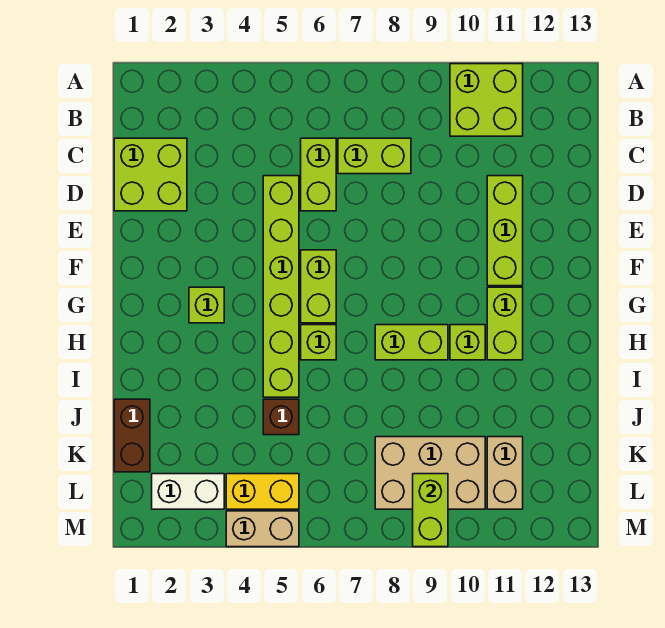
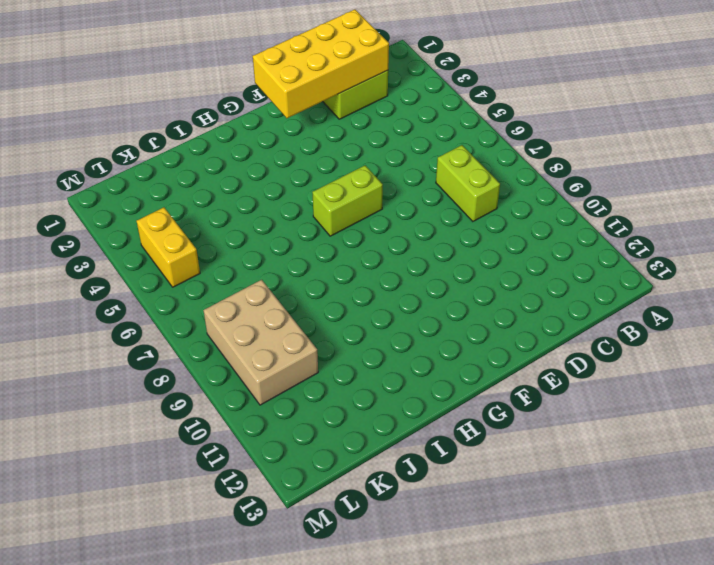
yellow 2x4 brick [253,9,389,118] -> none
none -> lime 2x2 brick [450,64,523,136]
none -> lime 1x2 brick [301,138,336,211]
none -> lime 1x6 brick [263,176,299,397]

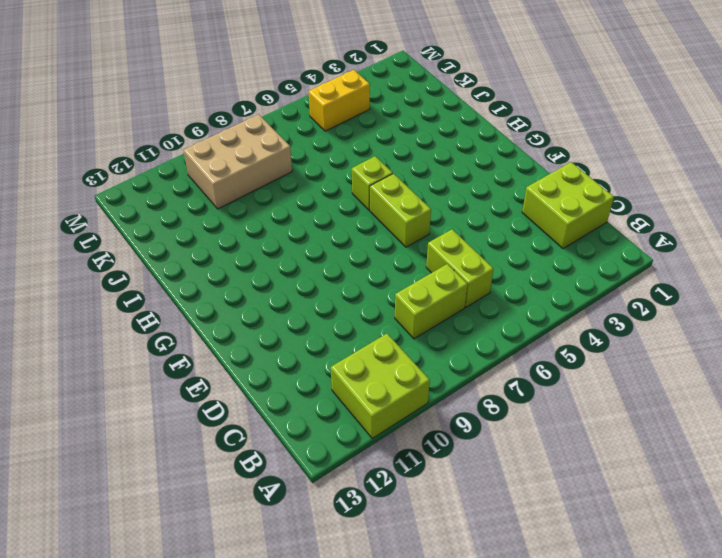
none -> lime 1x6 brick [263,176,299,397]
none -> lime 1x3 brick [487,176,523,286]
none -> lime 1x1 brick [189,287,224,323]

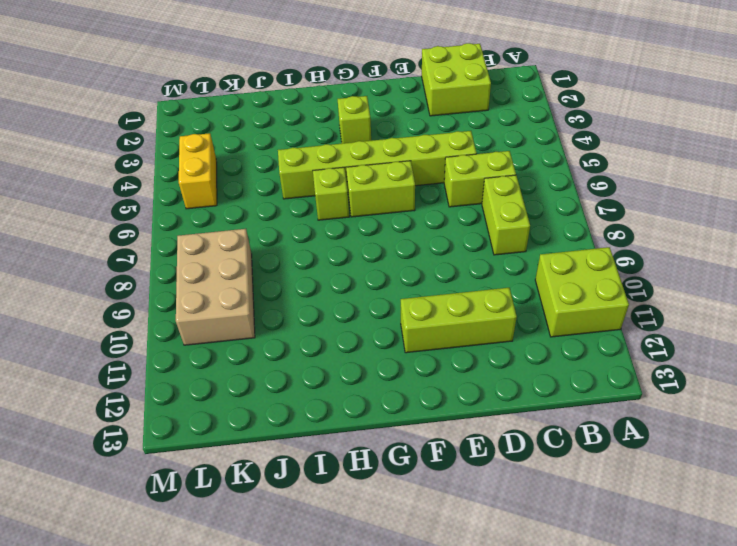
none -> lime 1x2 brick [487,287,523,360]
none -> lime 1x2 brick [375,325,448,360]
none -> lime 1x1 brick [450,325,485,360]

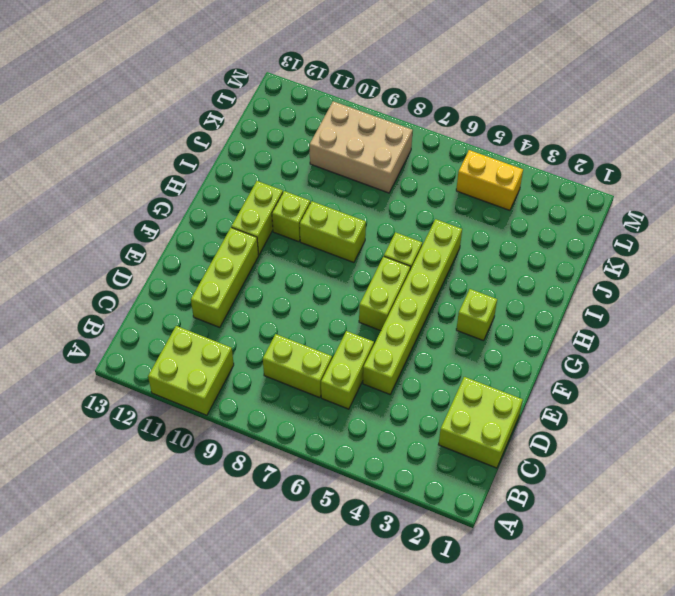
none -> brown 1x2 brick [114,399,150,472]
none -> brown 1x1 brick [263,399,299,435]
none -> tan 1x2 brick [487,437,523,509]

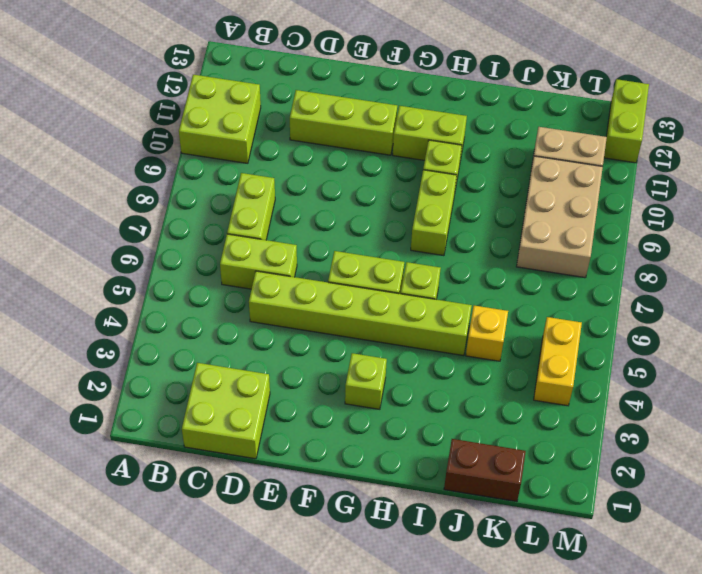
yellow 1x1 brick [466,306,508,361] -> brown 1x1 brick [263,399,299,435]
lime 1x2 brick [604,79,649,163] -> lime 1x2 brick turned to [413,474,448,547]
none -> white 1x2 brick [152,474,224,509]
none -> tan 1x2 brick [226,511,299,547]

